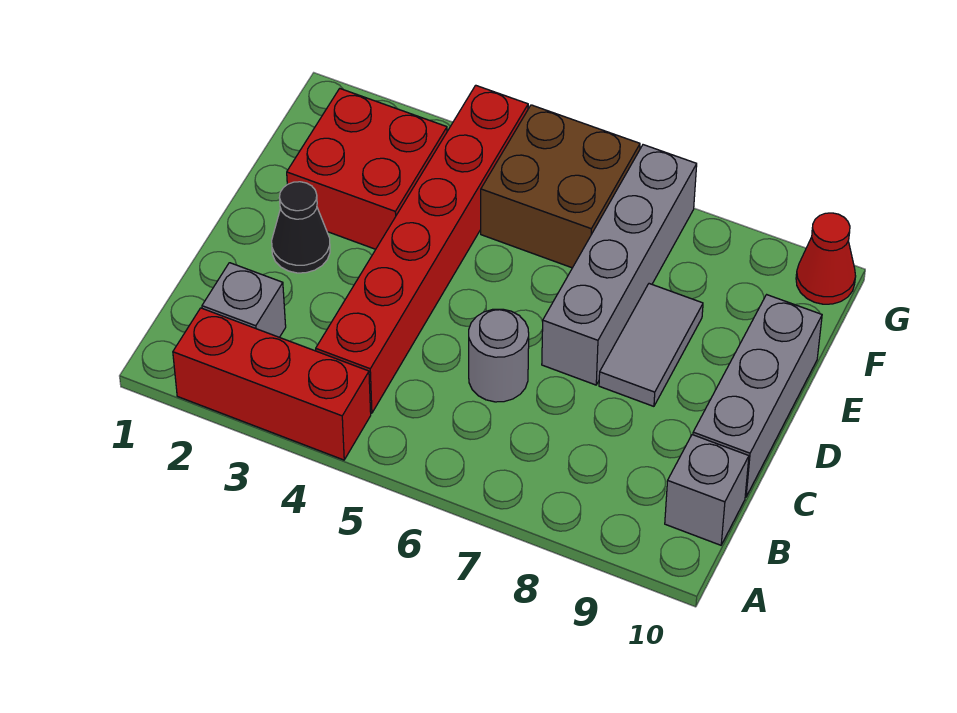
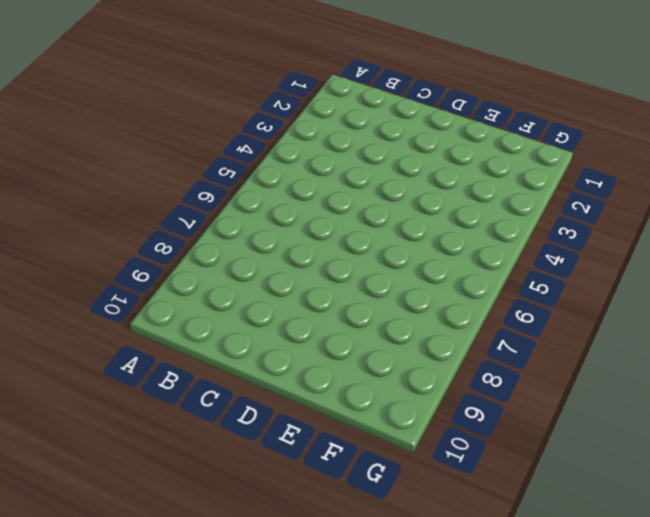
none -> red 1x3 brick [173,308,371,460]
none -> grey 1x1 brick [202,263,286,337]
none -> red 1x6 brick [316,85,528,413]

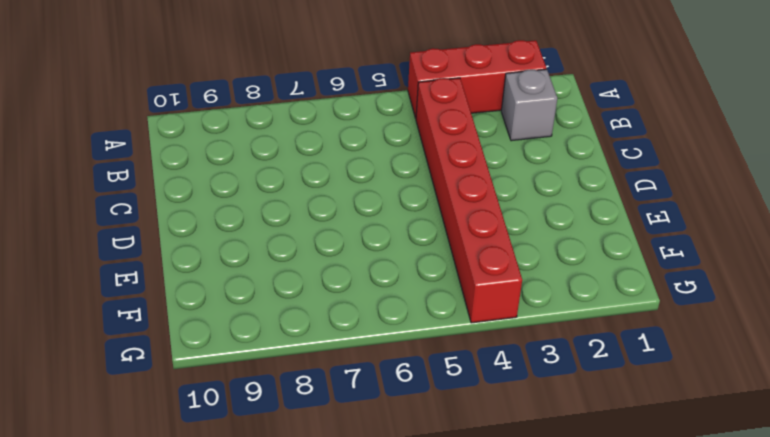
none -> grey 1x1 brick [665,435,749,545]
none -> grey 1x1 round brick [469,309,529,402]
none -> grey 1x3 brick [693,295,822,497]

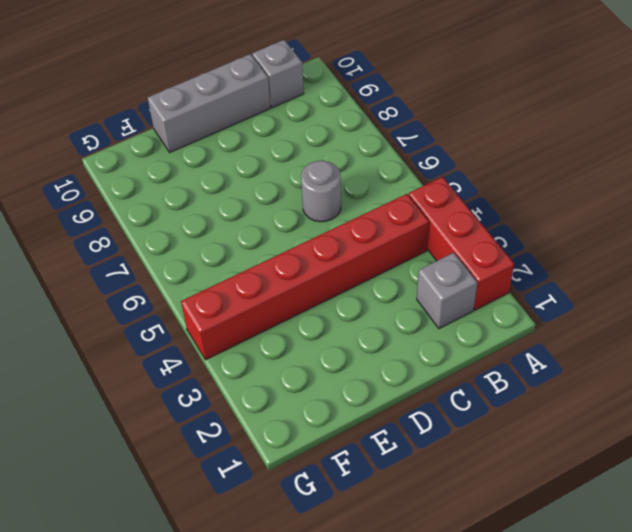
none -> black 1x1 cone [272,182,330,273]
none -> grey 1x4 brick [542,145,697,385]
none -> grey 1x2 tile [599,284,703,406]

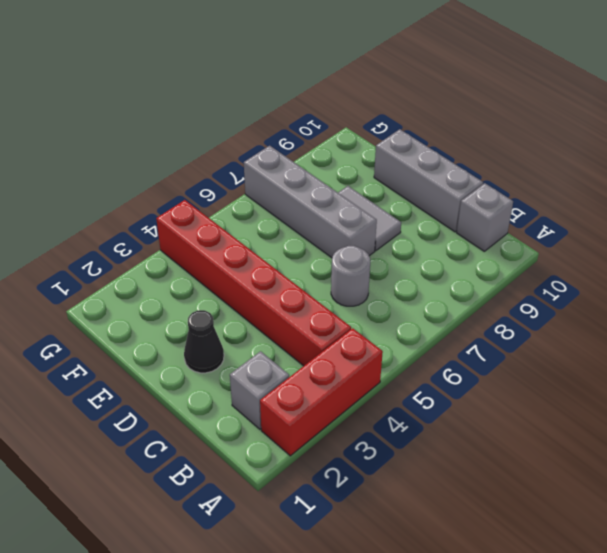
none -> red 2x2 brick [287,89,447,249]
none -> brown 2x2 brick [481,105,640,268]
none -> red 1x1 cone [796,213,856,304]

